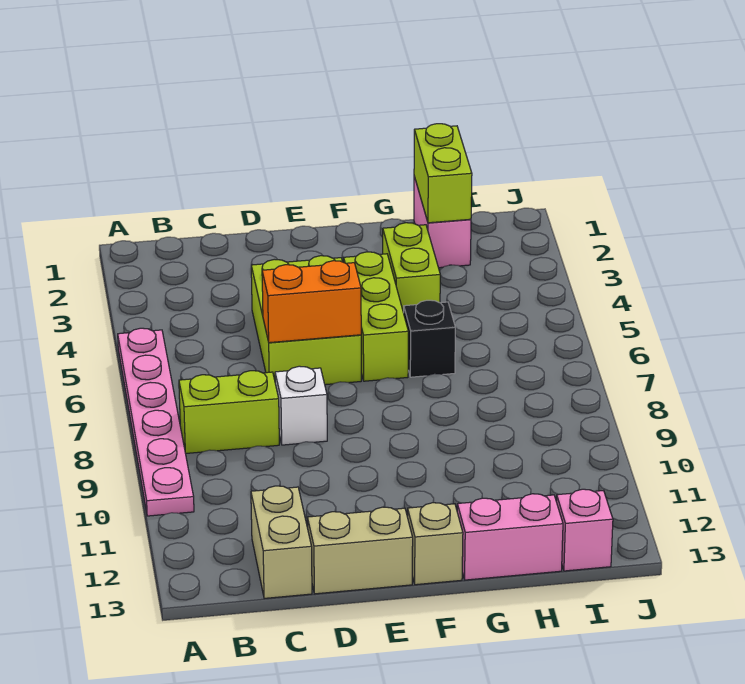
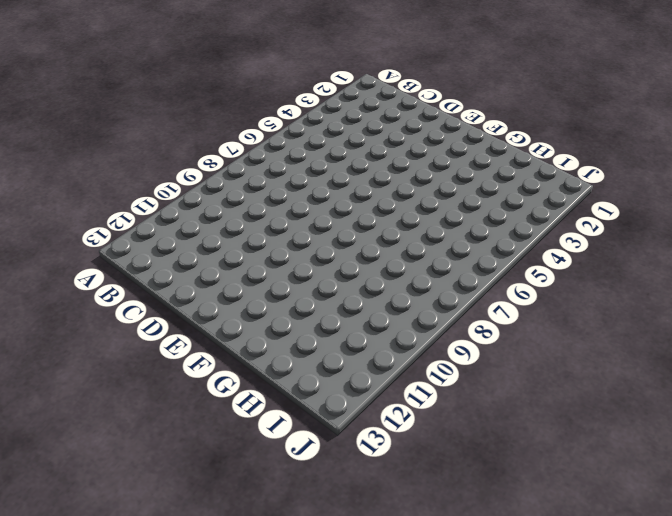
none -> pink 1x6 plate [118,328,194,516]
none -> lime 1x2 brick [179,371,279,454]
none -> tan 1x2 brick [251,486,312,598]

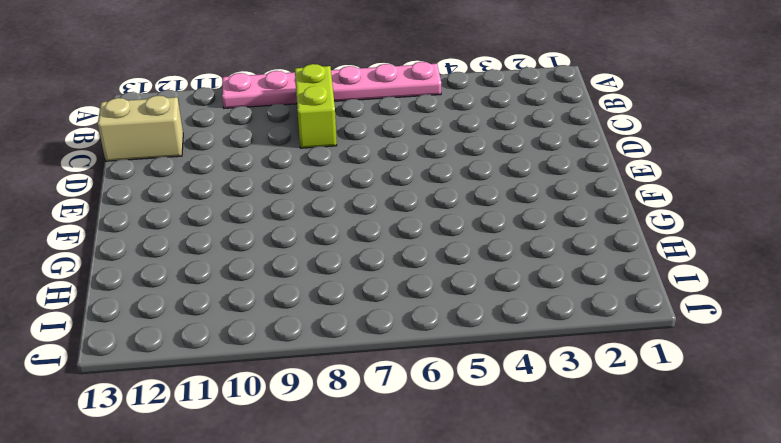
none -> lime 2x3 brick [251,256,361,385]
none -> white 1x1 brick [275,366,327,445]
none -> tan 1x2 brick [307,507,413,594]

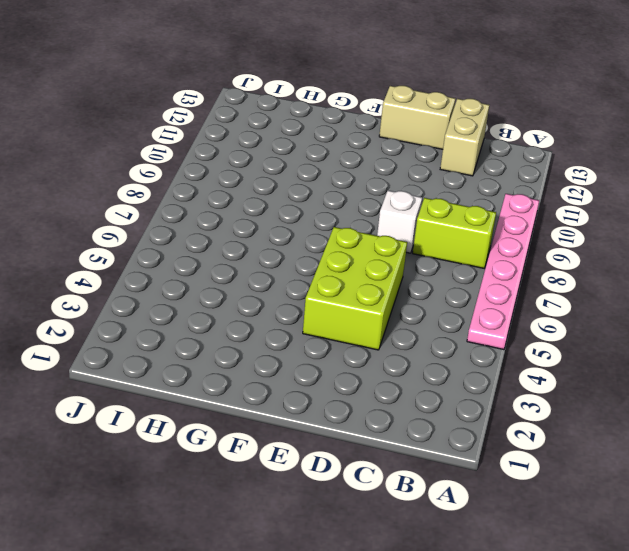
none -> lime 1x3 brick [344,252,408,381]
none -> tan 1x1 brick [408,503,463,585]
none -> lime 1x2 brick [383,223,440,313]

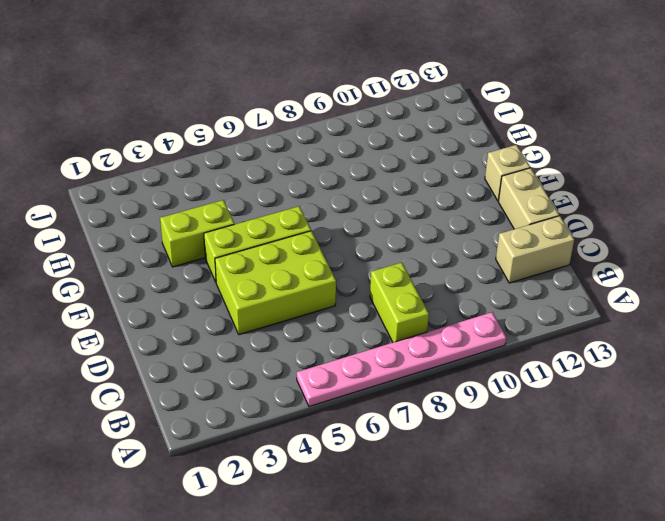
none -> white 1x1 brick [275,366,327,445]
none -> black 1x1 brick [404,300,456,377]
none -> pink 1x2 brick [457,494,563,580]

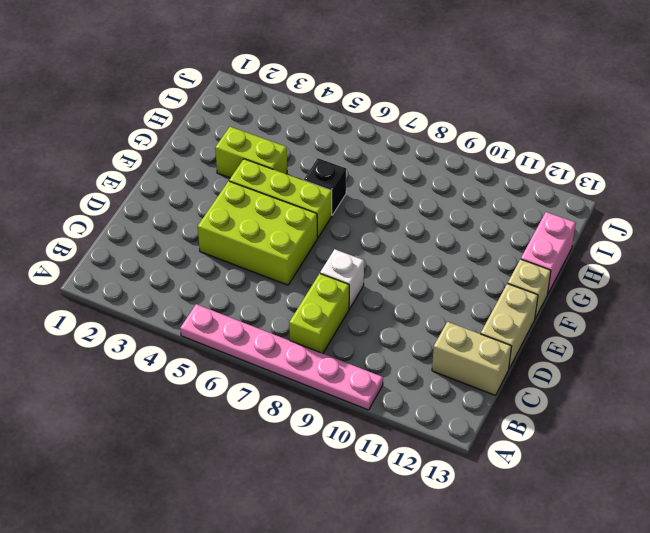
none -> pink 1x2 brick [414,176,471,268]
none -> pink 1x1 brick [556,489,613,571]
none -> orange 1x2 brick [262,261,361,343]

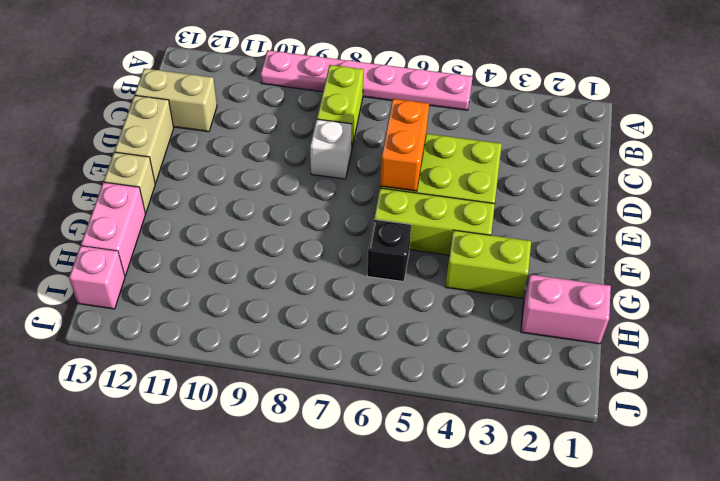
none -> lime 1x2 brick [414,124,472,223]

